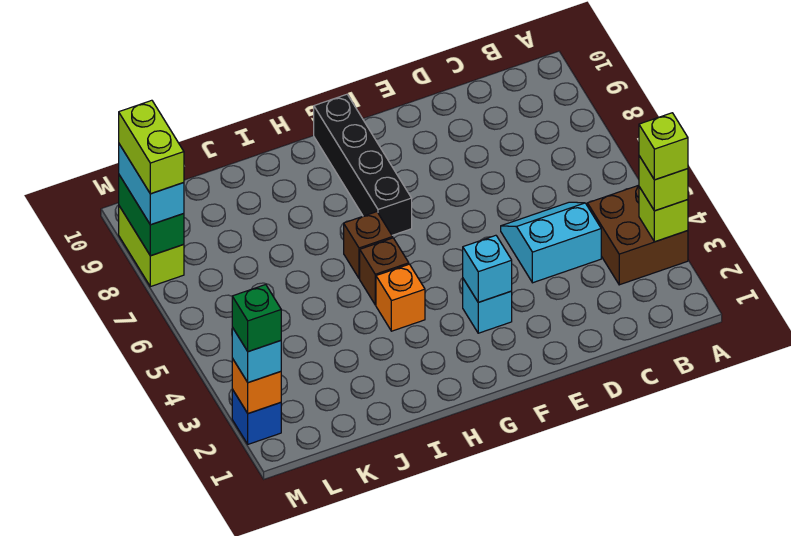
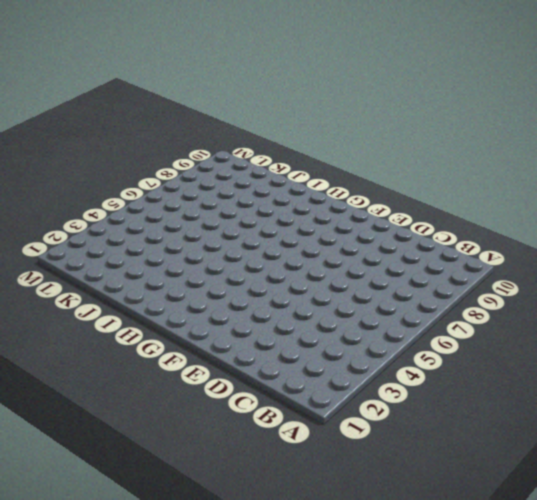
none -> brown 2x2 brick [587,185,688,285]
none -> cyan 2x2 slope [501,202,601,283]
none -> cyan 1x1 brick [463,279,512,333]

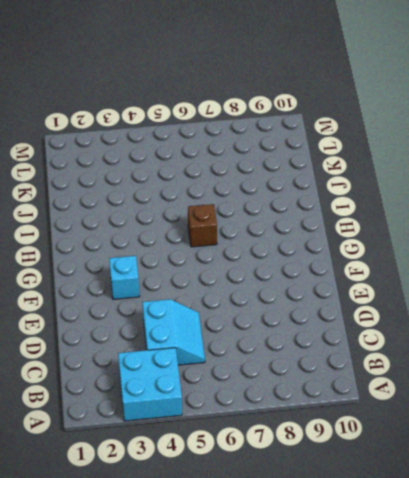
cyan 2x2 brick [118,348,182,421] -> brown 2x2 brick [587,185,688,285]
none -> black 1x4 brick [314,94,412,235]
none -> orange 1x1 brick [376,264,425,331]
none -> brown 1x1 brick [360,238,409,305]

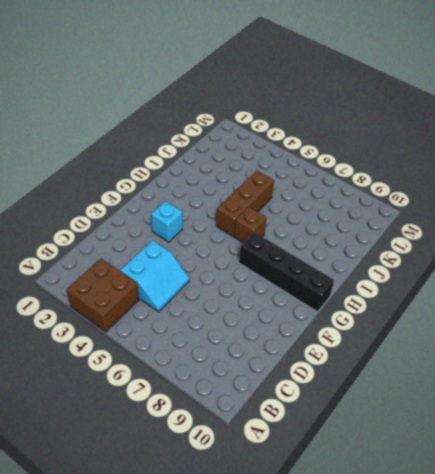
brown 1x3 brick [216,171,274,236] -> brown 1x1 brick [360,238,409,305]
none -> orange 1x1 brick [376,264,425,331]
none -> blue 1x1 brick [232,389,281,444]
none -> lime 1x2 brick [119,206,184,287]

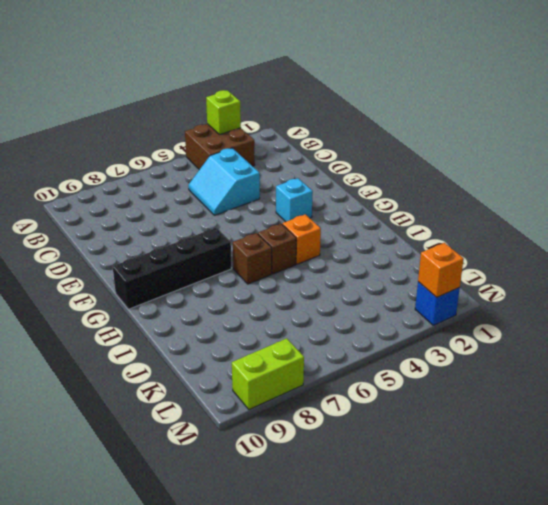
none -> cyan 1x1 brick [463,235,512,302]
none -> green 1x2 brick [119,175,184,256]
none -> lime 1x1 brick [639,156,688,211]

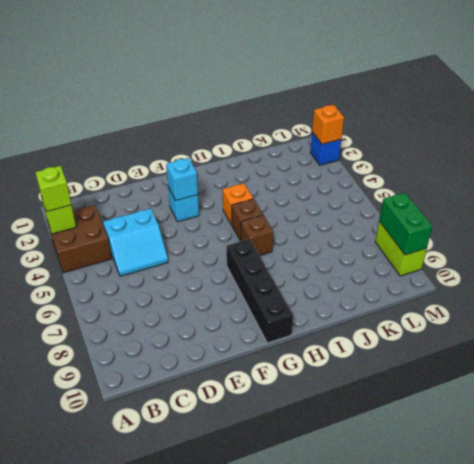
none -> cyan 1x1 brick [232,327,281,383]
none -> cyan 1x2 brick [119,144,184,225]
none -> lime 1x1 brick [639,113,688,180]

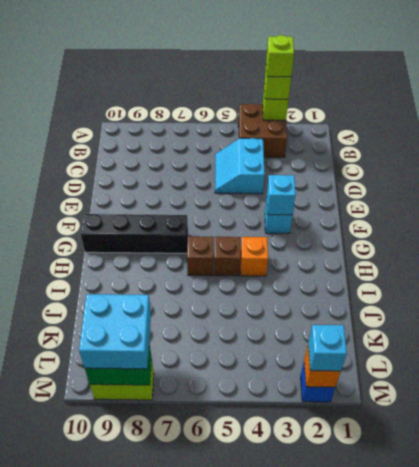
cyan 2x2 brick [79,294,151,369] -> cyan 1x2 brick [119,144,184,225]
none -> green 1x1 brick [232,285,281,352]
none -> lime 1x2 brick [119,100,184,194]

